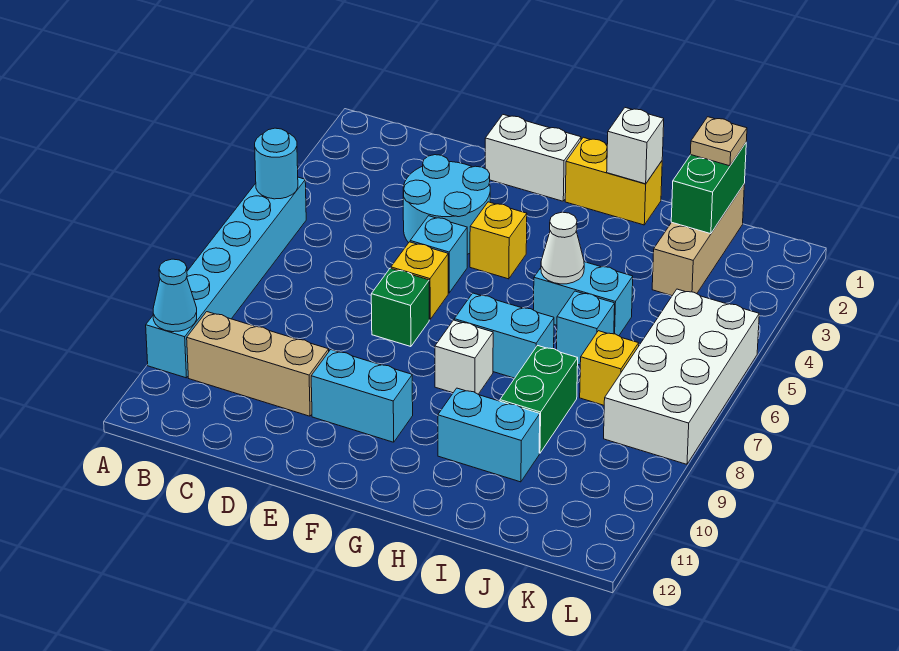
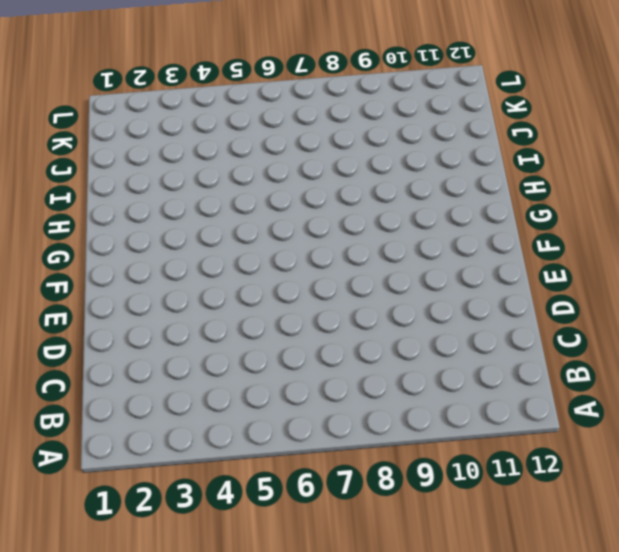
none -> cyan 1x6 brick [146,177,306,378]
none -> tan 1x3 brick [187,312,329,416]
none -> cyan 2x2 round brick [403,155,490,254]

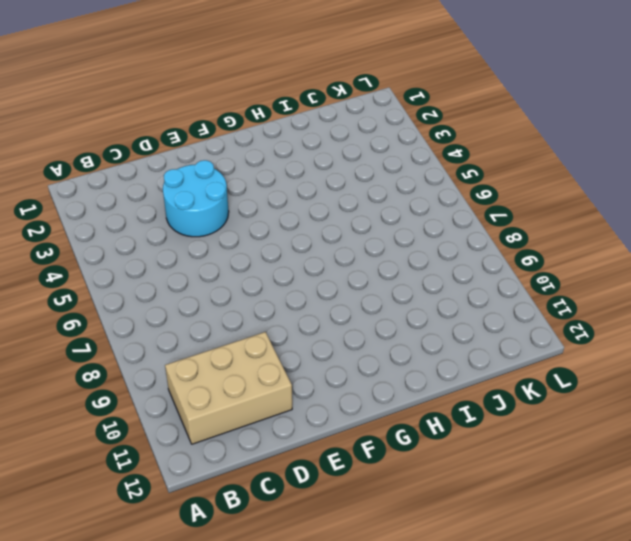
tan 2x3 brick [165,332,292,444] -> tan 1x3 brick [187,312,329,416]
none -> cyan 1x6 brick [146,177,306,378]
none -> white 1x2 brick [485,115,581,201]
none -> cyan 1x1 brick [410,216,467,293]

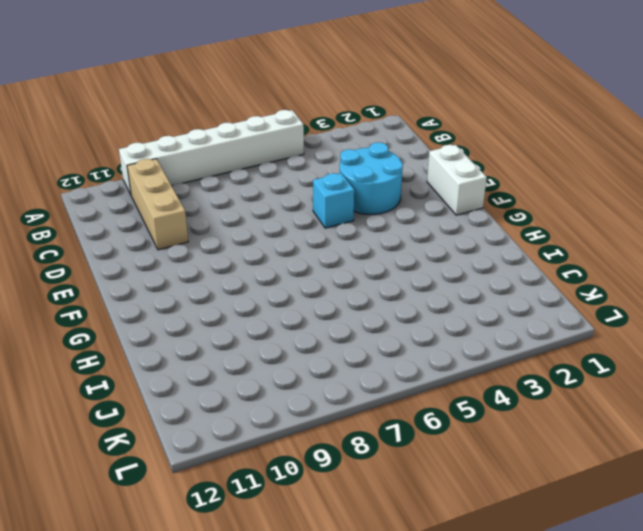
white 1x6 brick [119,110,304,195] -> cyan 1x6 brick [146,177,306,378]
none -> yellow 1x1 brick [391,242,448,320]
none -> green 1x1 brick [371,268,429,347]
none -> cyan 1x2 brick [311,350,413,442]

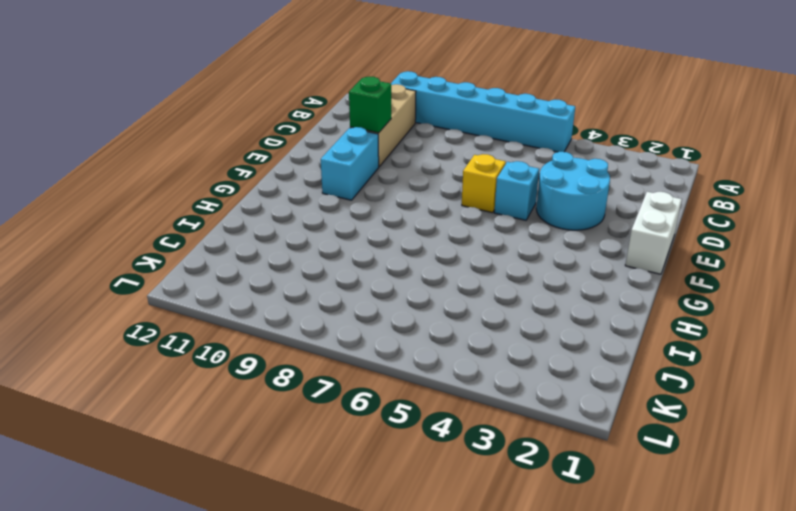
green 1x1 brick [349,77,391,133] -> green 1x1 brick moved to [371,268,429,347]
none -> yellow 1x1 brick [470,202,527,279]
none -> yellow 1x2 brick [565,137,662,225]
none -> cyan 1x2 brick [454,293,554,378]

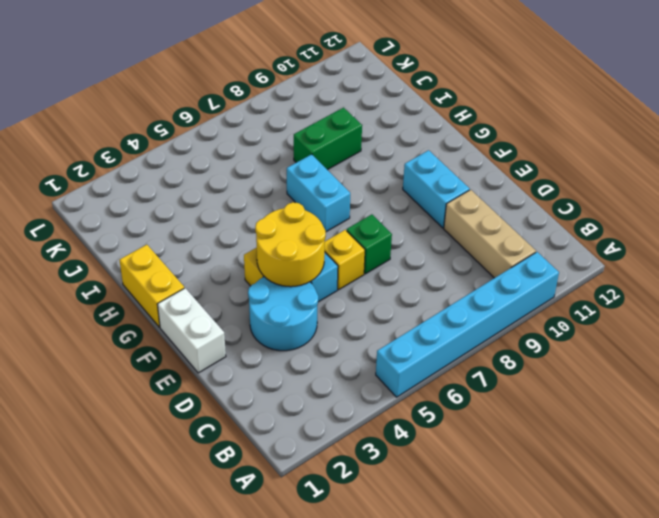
yellow 2x2 round brick [255,202,326,287] -> none
none -> white 1x1 brick [435,320,493,394]
none -> cyan 1x2 brick [534,262,633,336]
none -> cyan 1x2 brick [438,388,540,482]

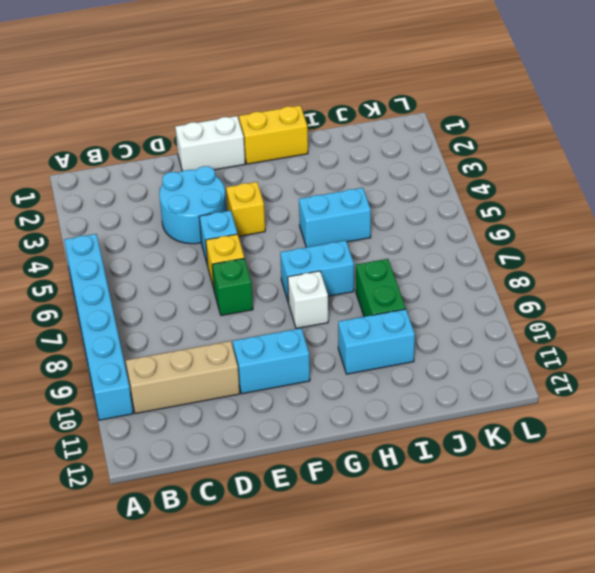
none -> cyan 1x1 brick [556,291,615,365]
none -> tan 1x3 brick [652,185,744,296]
none -> yellow 1x1 brick [580,331,639,405]

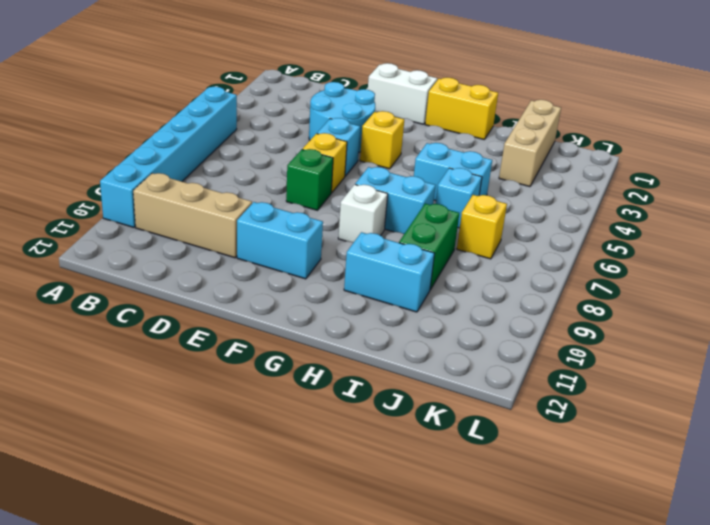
none -> white 2x4 brick [604,289,759,464]
none -> cyan 1x1 round brick [255,128,298,199]
none -> cyan 1x1 cone [153,259,197,332]

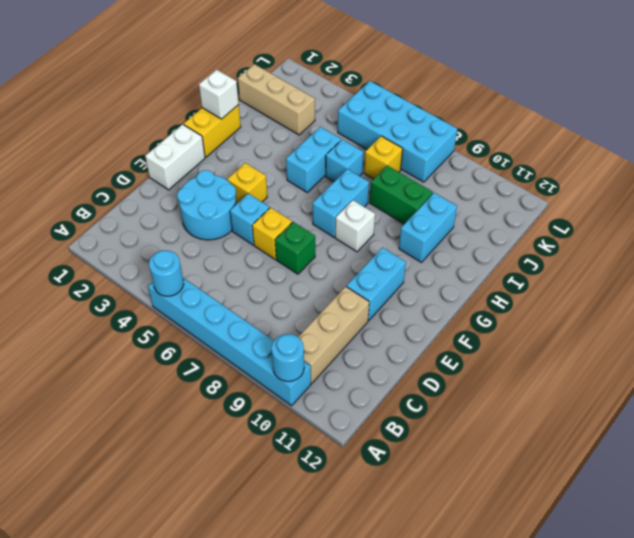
cyan 1x1 round brick [272,334,304,381] -> cyan 1x1 cone [153,259,197,332]
cyan 2x4 brick [338,81,457,182] -> white 2x4 brick [604,289,759,464]
none -> white 1x1 cone [541,212,584,284]
none -> green 1x2 brick [671,143,746,234]
none -> tan 1x1 plate [690,117,747,166]

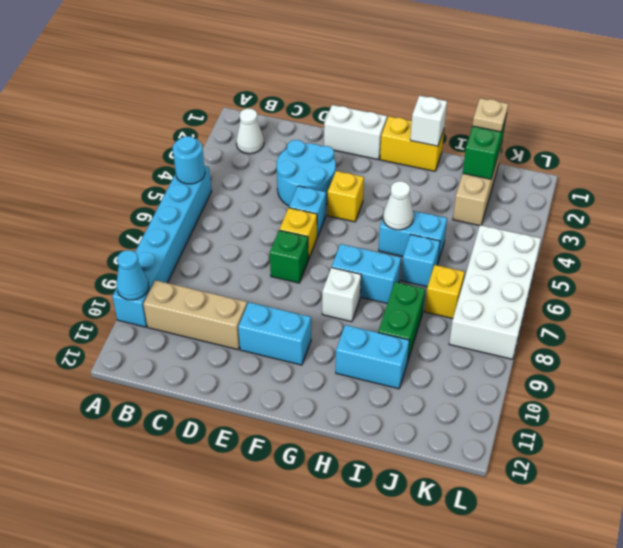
white 1x1 cone [236,108,264,154] -> none

